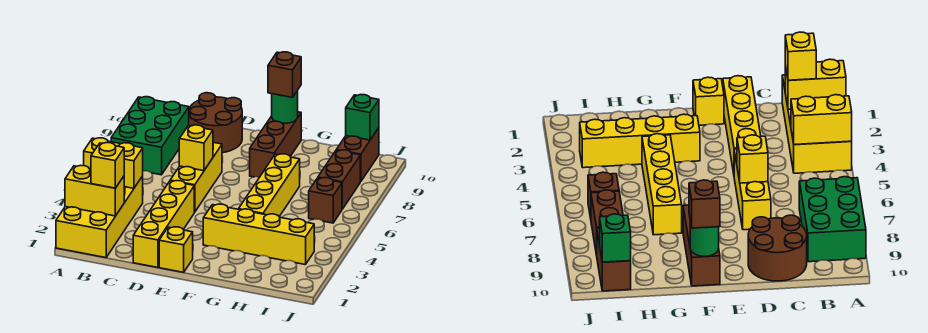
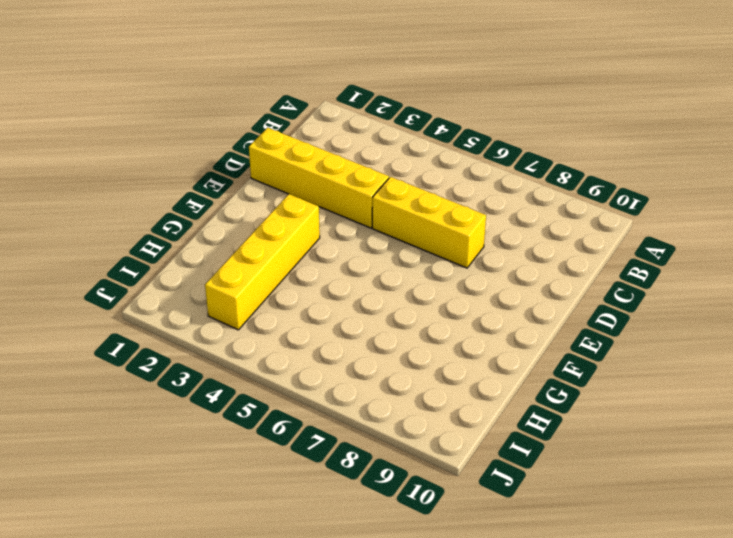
none -> yellow 2x4 brick [56,176,143,258]
none -> green 2x3 brick [111,97,189,175]
none -> brown 2x2 round brick [189,93,242,153]

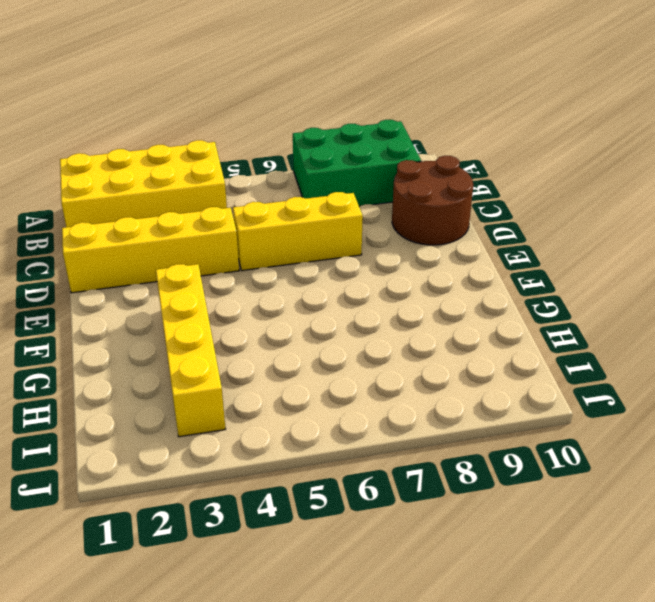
none -> yellow 1x1 brick [159,227,193,272]
none -> brown 1x3 brick [250,112,301,177]
none -> yellow 1x4 brick [239,154,300,216]

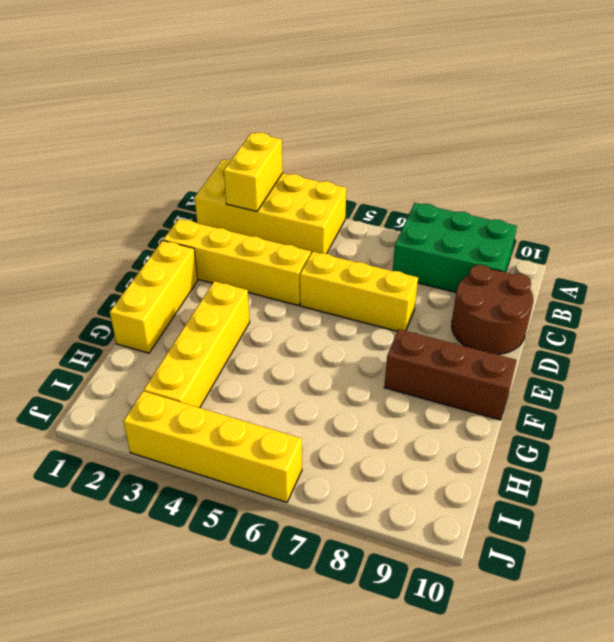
yellow 1x3 brick [110,241,198,353] -> yellow 1x1 brick [159,227,193,272]
yellow 1x4 brick [123,391,302,502] -> yellow 1x4 brick moved to [239,154,300,216]
none -> brown 1x1 brick [309,178,342,223]
none -> brown 1x2 brick [318,150,360,209]
none -> brown 1x2 brick [337,128,379,182]

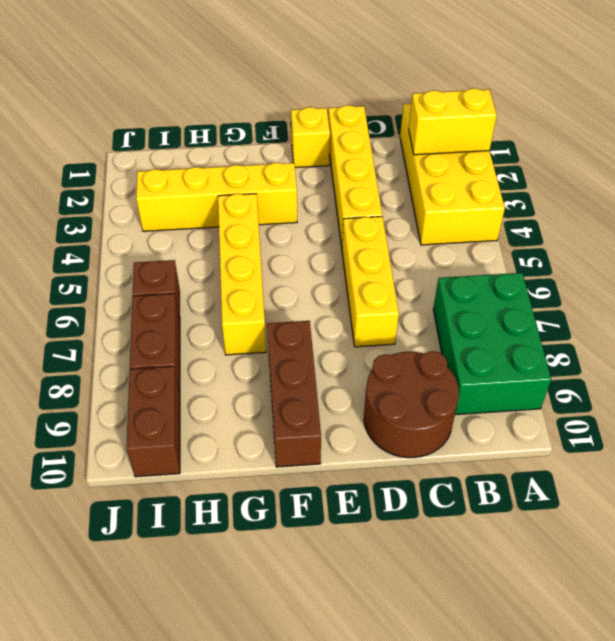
none -> yellow 1x2 brick [84,138,143,188]
none -> yellow 1x1 brick [179,125,213,171]
none -> green 1x1 round brick [272,91,298,123]

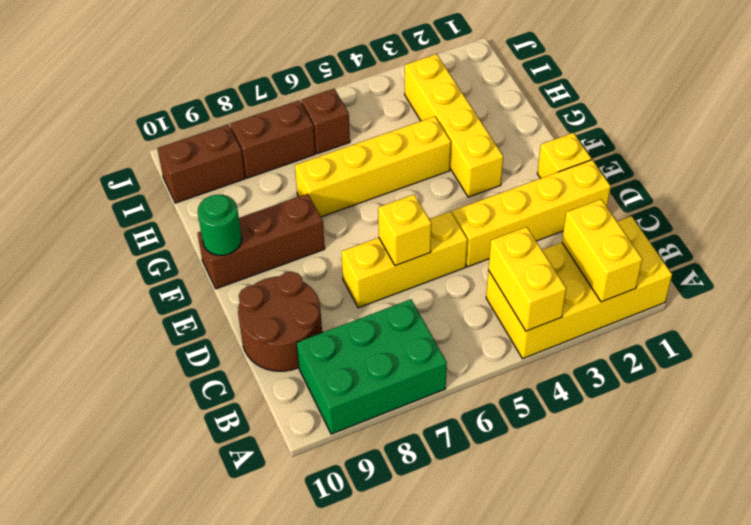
none -> green 1x1 brick [346,95,379,140]
none -> yellow 1x1 brick [91,143,124,188]
none -> brown 1x1 brick [268,52,301,97]

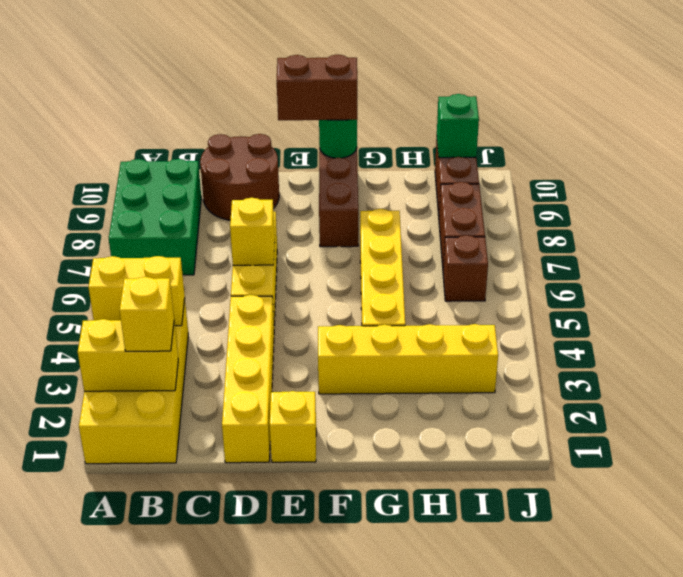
brown 1x2 brick [277,55,357,120] -> brown 1x1 brick [268,52,301,97]

